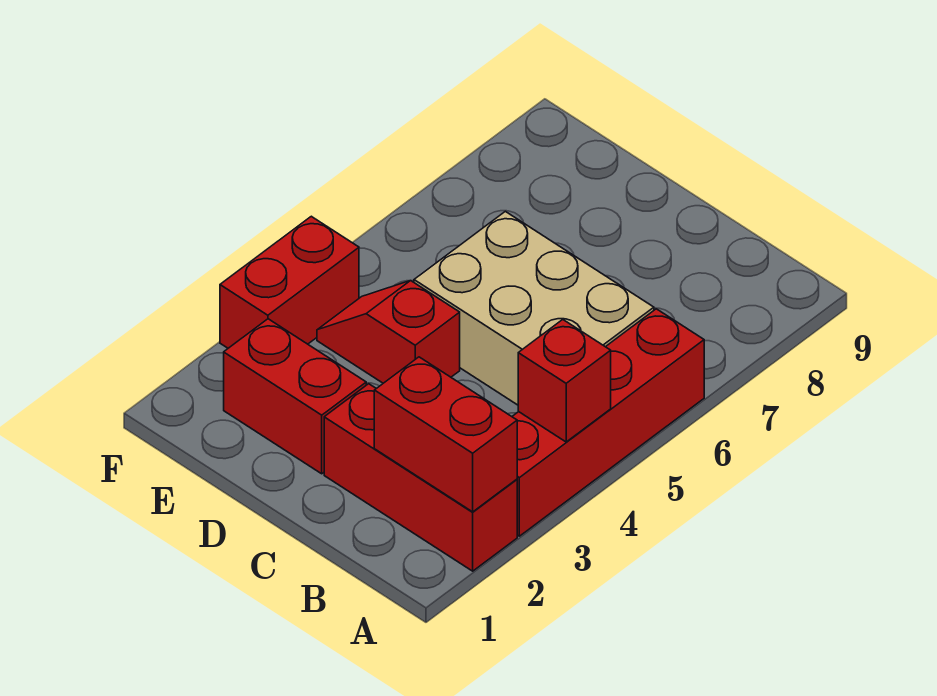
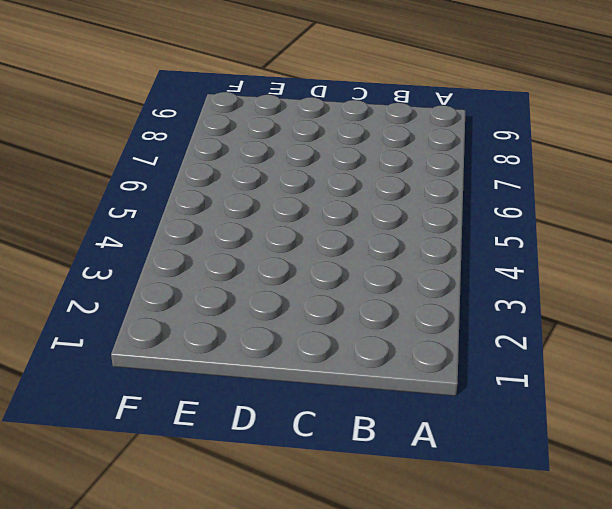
none -> red 1x3 brick [324,384,517,571]
none -> red 1x4 brick [512,309,704,536]

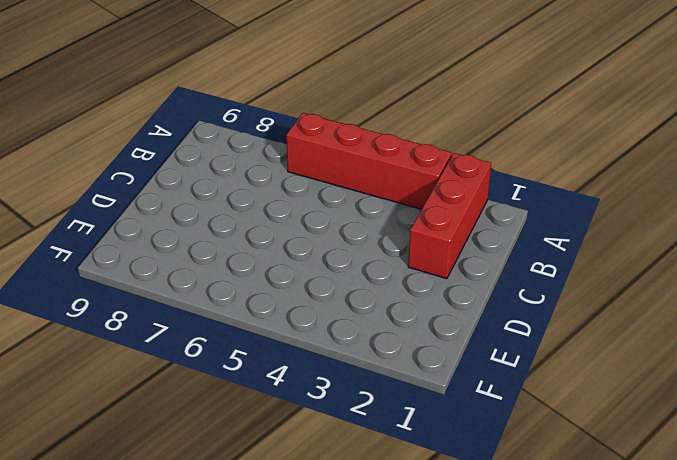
none -> tan 2x3 brick [414,211,654,405]
none -> red 1x2 brick [224,319,366,474]

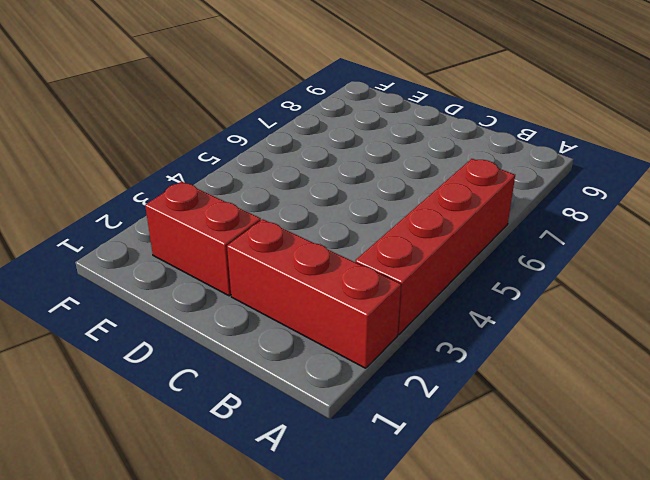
none -> tan 2x3 brick [414,211,654,405]
none -> red 1x2 slope [317,281,460,383]

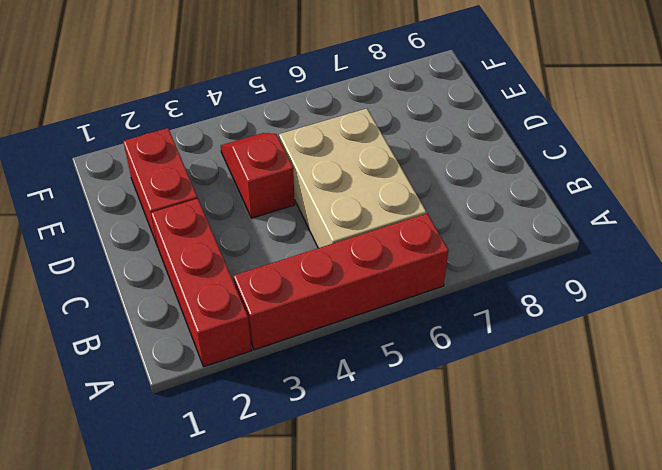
none -> red 1x2 brick [220,216,359,348]
none -> red 1x2 brick [374,357,517,512]

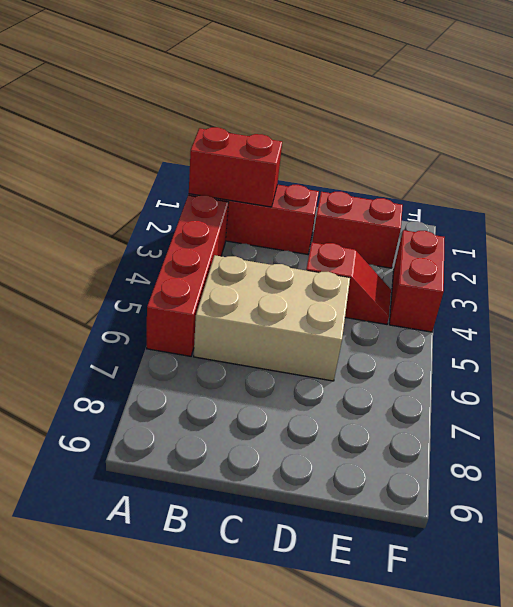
none -> red 1x1 brick [518,320,611,442]

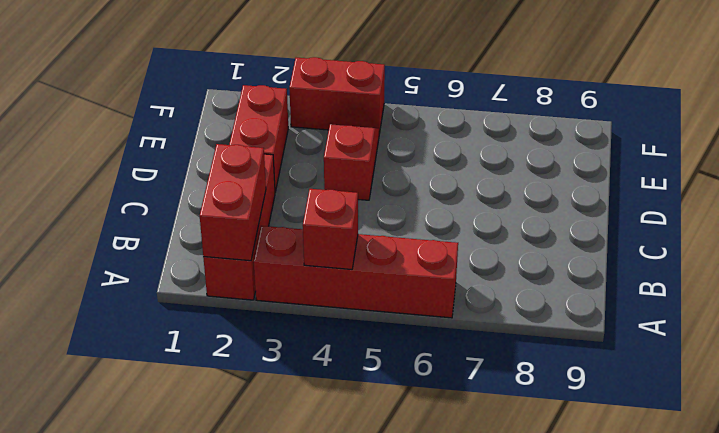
none -> tan 2x3 brick [414,211,654,405]

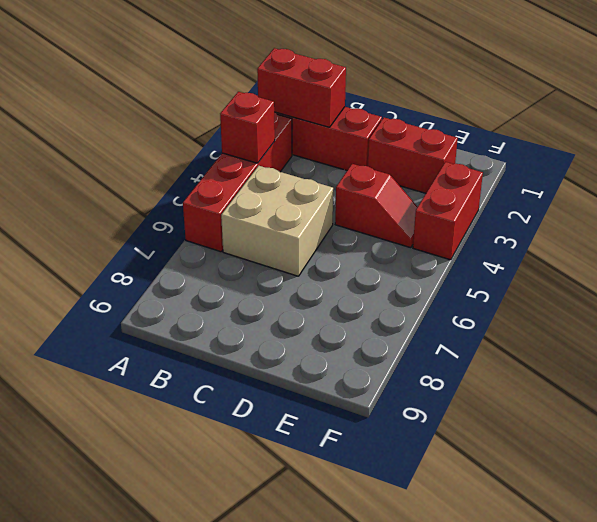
tan 2x2 brick [221,166,333,276] -> tan 2x3 brick [414,211,654,405]

